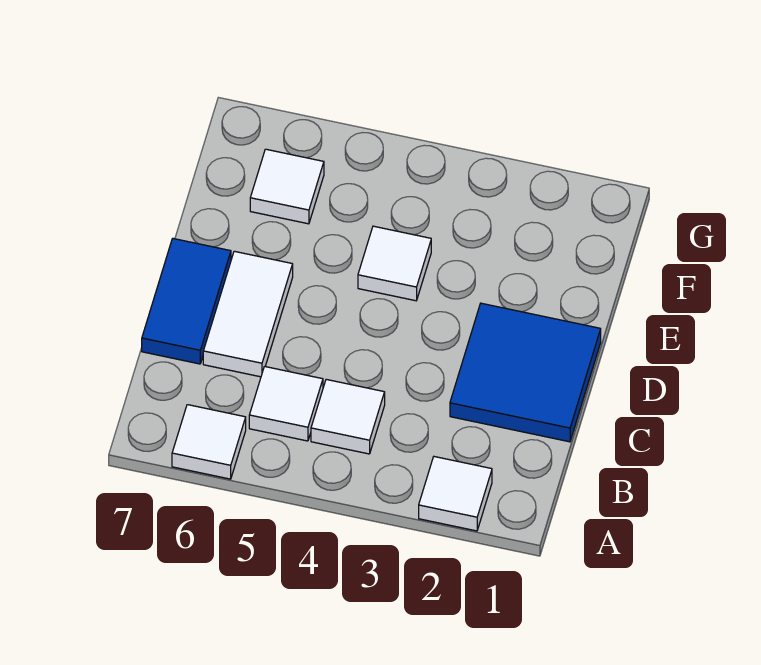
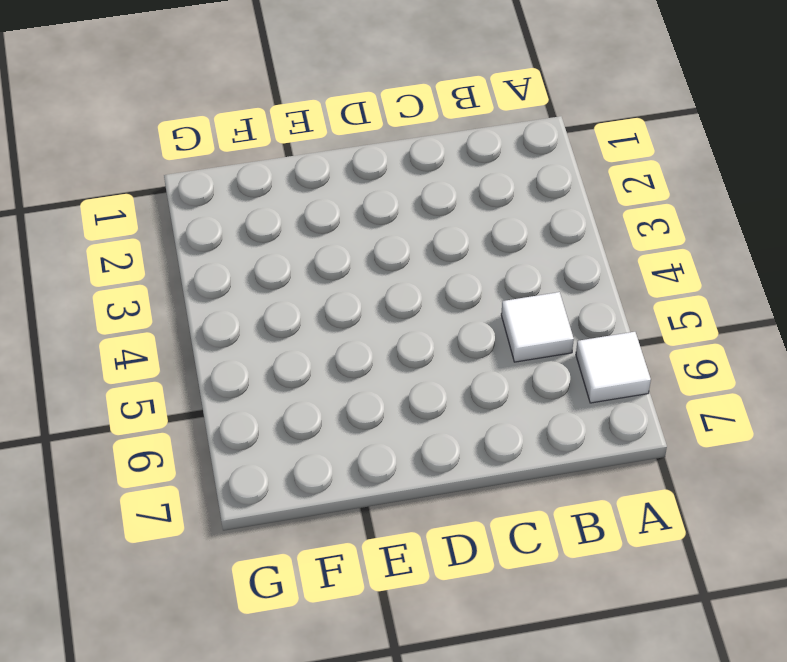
none -> white 1x1 tile [419,457,492,531]
none -> white 1x1 tile [311,379,385,454]

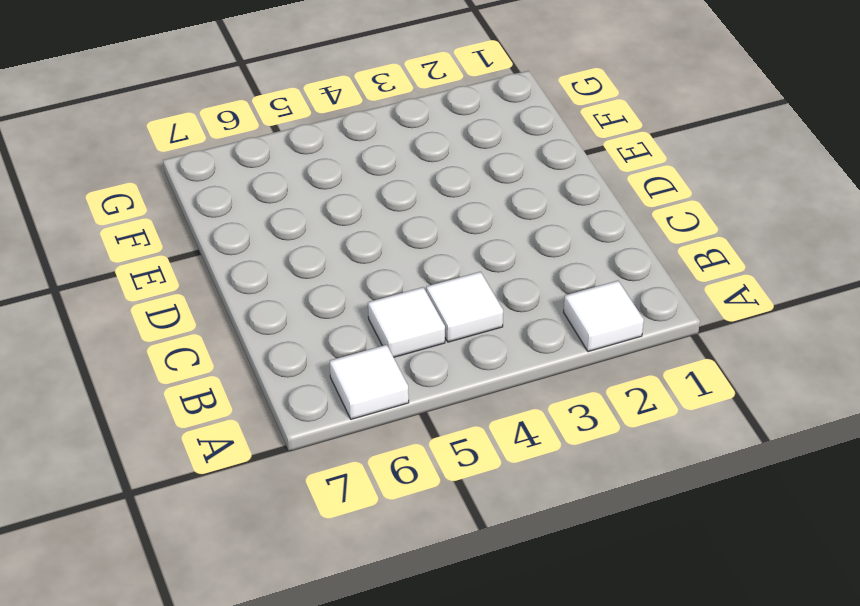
none -> blue 2x2 tile [450,303,601,442]
none -> white 1x2 tile [203,251,293,377]

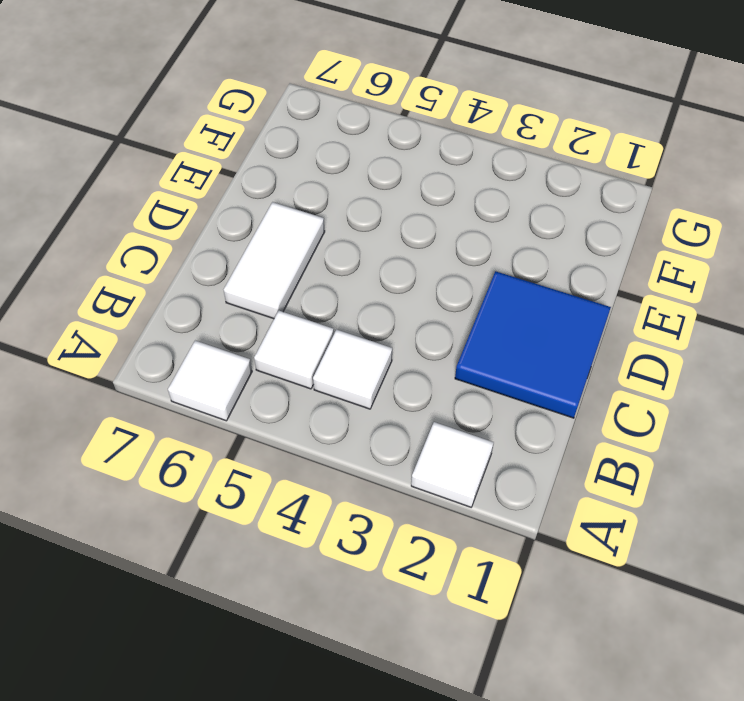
none -> blue 1x2 tile [142,239,231,364]
none -> white 1x1 tile [358,226,431,301]

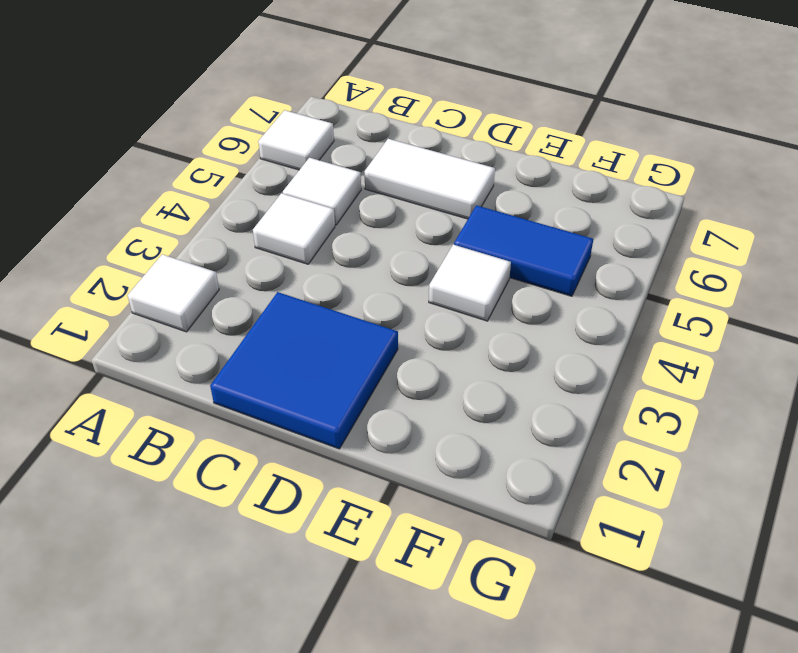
blue 1x2 tile [454,205,593,296] -> blue 1x2 tile moved to [142,239,231,364]
none -> white 1x1 tile [250,149,324,224]

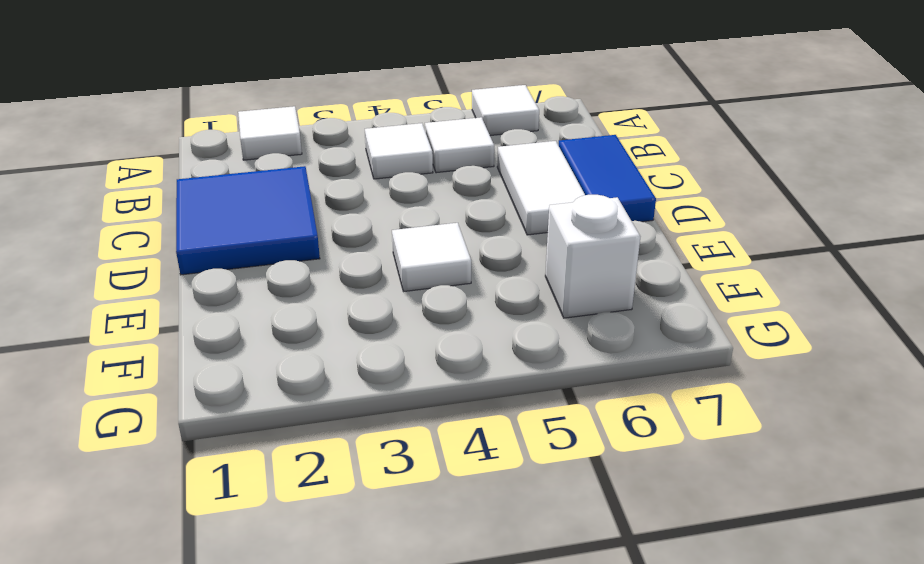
white 1x1 brick [545,195,640,318] -> white 1x1 tile [250,149,324,224]

